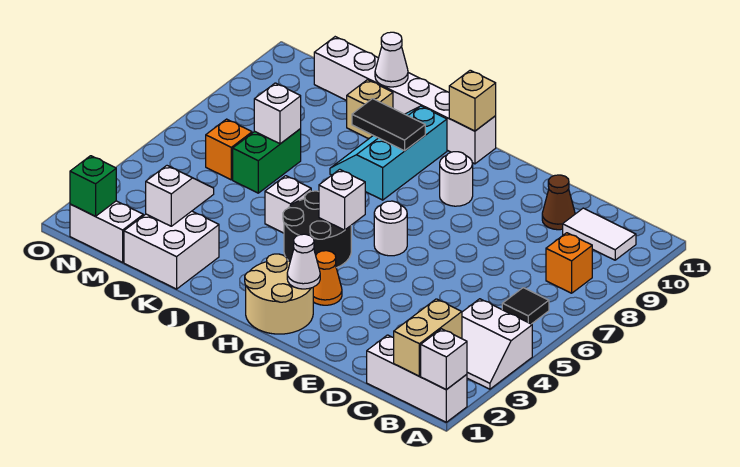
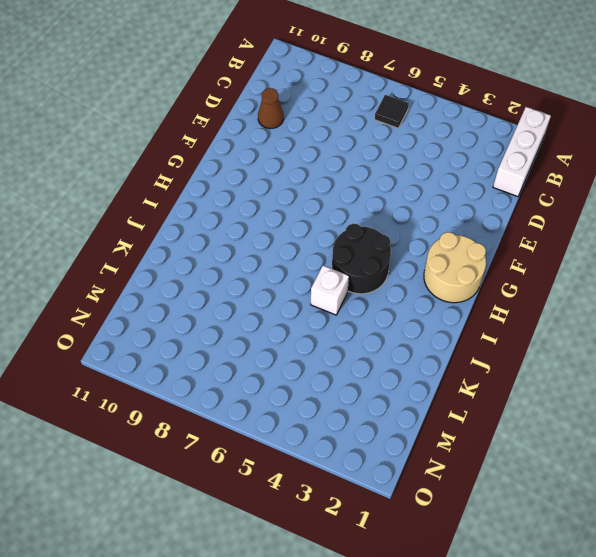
none -> white 2x2 slope [462,299,532,389]
none -> orange 1x1 brick [546,233,592,293]
none -> white 1x2 tile [563,208,636,260]

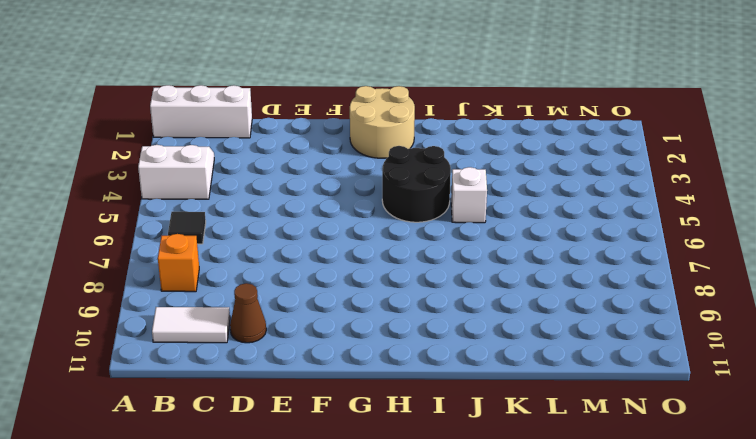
none -> orange 1x1 cone [313,251,342,305]
none -> white 1x1 round brick [374,201,407,256]
none -> white 1x1 round brick [440,152,473,206]

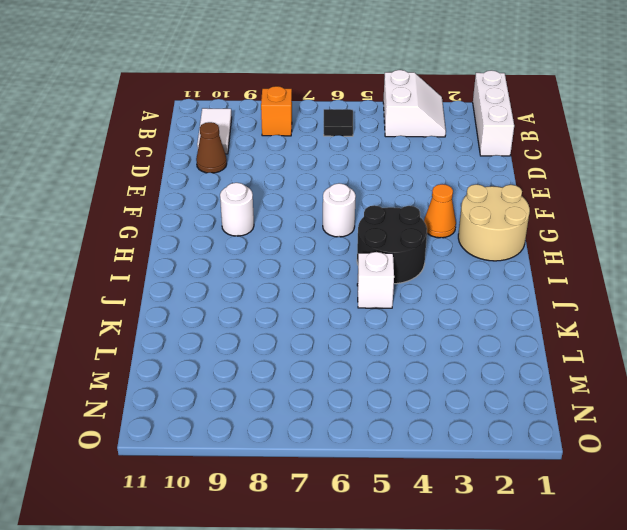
none -> white 1x6 brick [314,37,496,164]
none -> cyan 2x3 slope [330,106,447,200]
none -> white 2x2 brick [124,211,219,289]

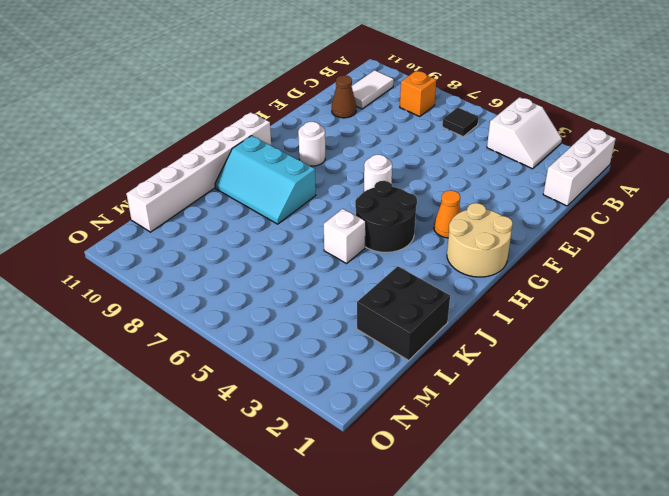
black 2x2 brick [357,266,450,360] -> white 2x2 brick [124,211,219,289]
none -> tan 1x1 brick [347,80,393,139]
none -> green 1x2 brick [233,129,301,193]
none -> white 1x2 brick [70,201,143,262]

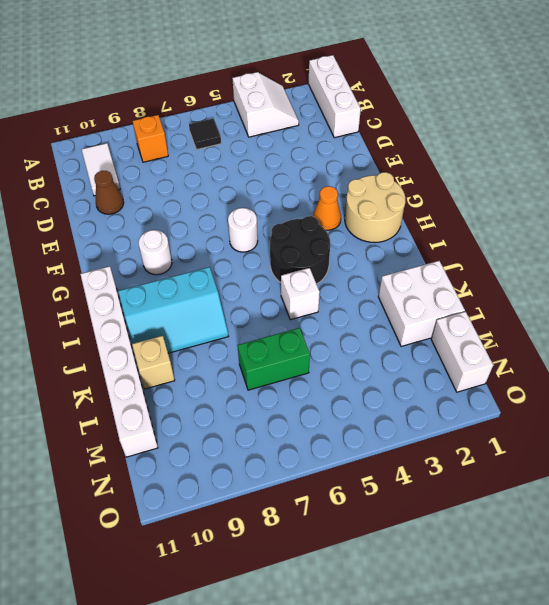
none -> orange 1x1 brick [206,119,252,180]
none -> white 1x1 brick [421,329,467,390]
none -> tan 1x2 brick [394,299,462,376]

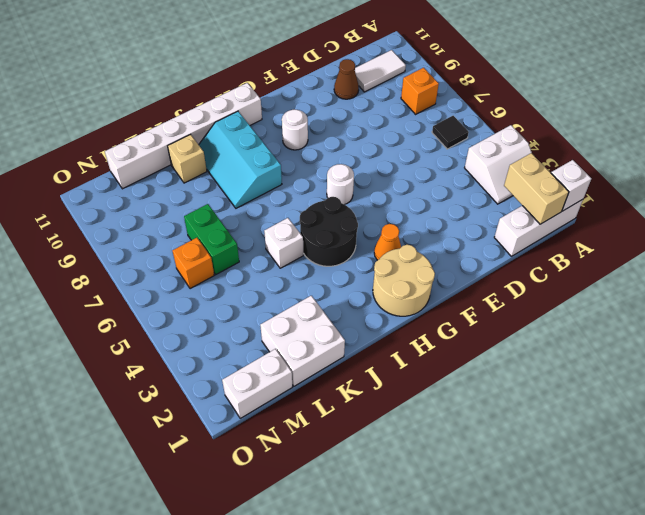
none -> white 1x1 cone [287,234,320,289]
none -> white 1x1 brick [319,169,365,230]
none -> tan 1x1 brick [449,70,496,131]

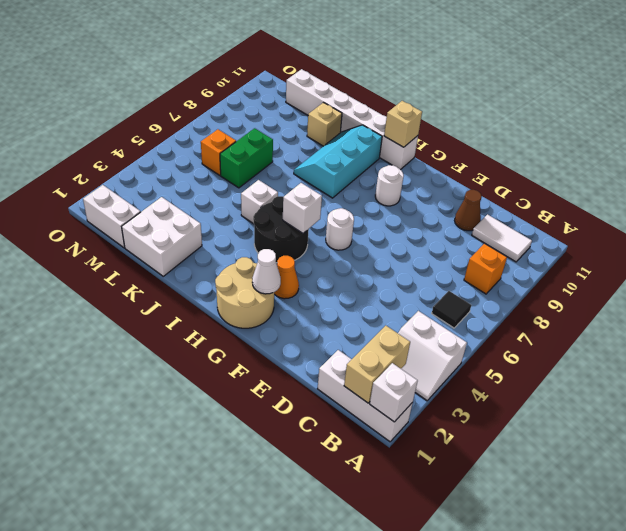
none -> black 1x2 tile [352,99,425,151]
none -> white 1x1 cone [375,32,408,87]
none -> white 1x2 slope [146,166,214,226]

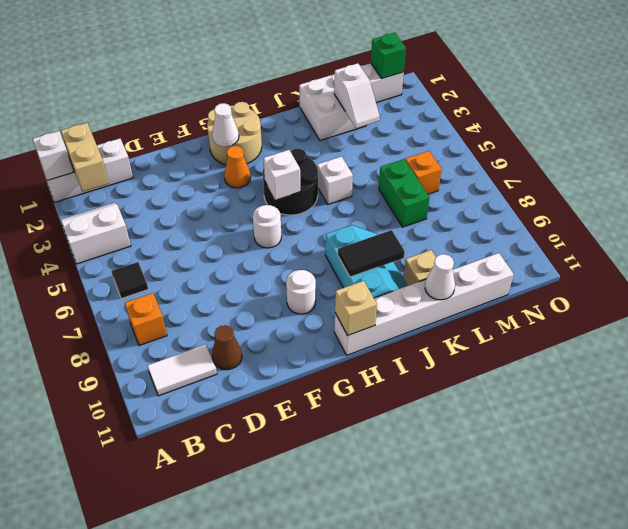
none -> white 1x1 brick [254,83,301,144]

